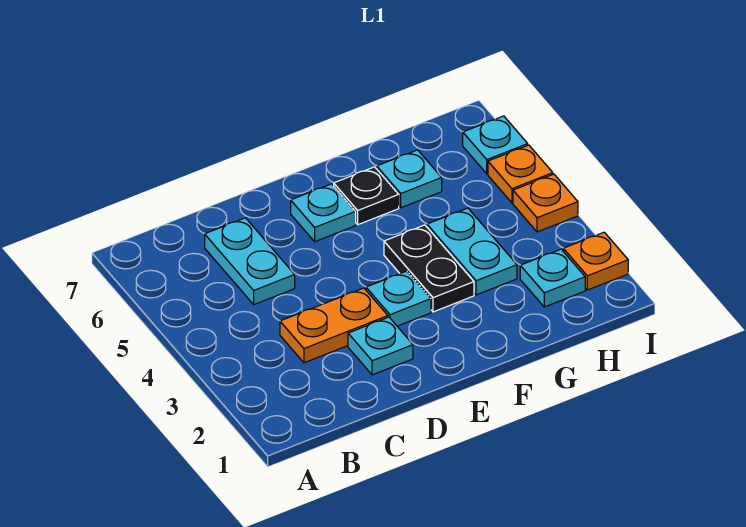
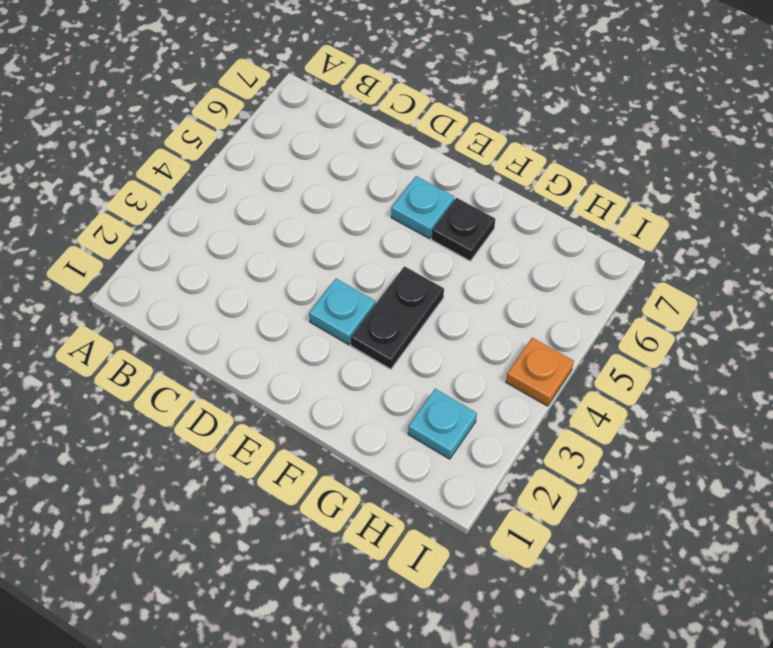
none -> orange 1x2 plate [280,288,388,363]
none -> cyan 1x2 plate [205,218,295,305]
none -> cyan 1x1 plate [348,317,413,375]

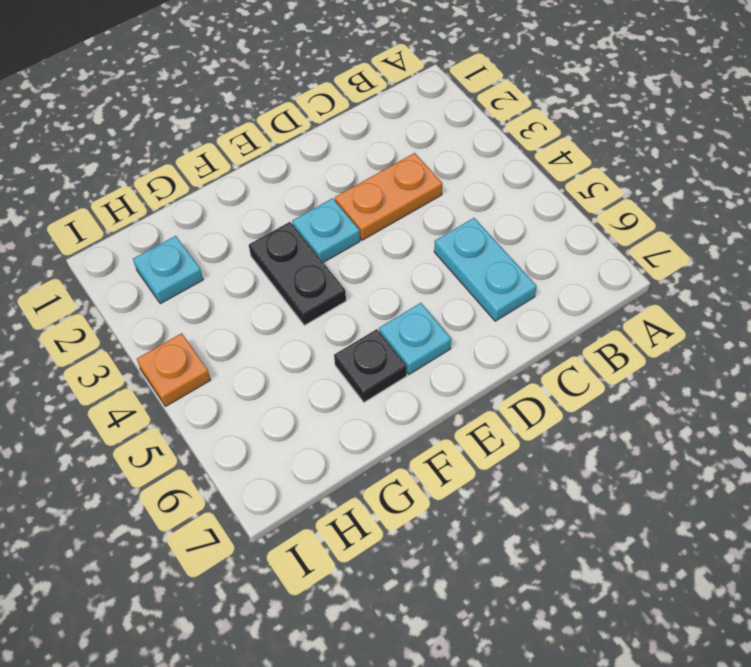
none -> cyan 1x1 plate [348,317,413,375]
none -> cyan 1x2 plate [427,208,517,295]
none -> cyan 1x1 plate [377,150,442,208]

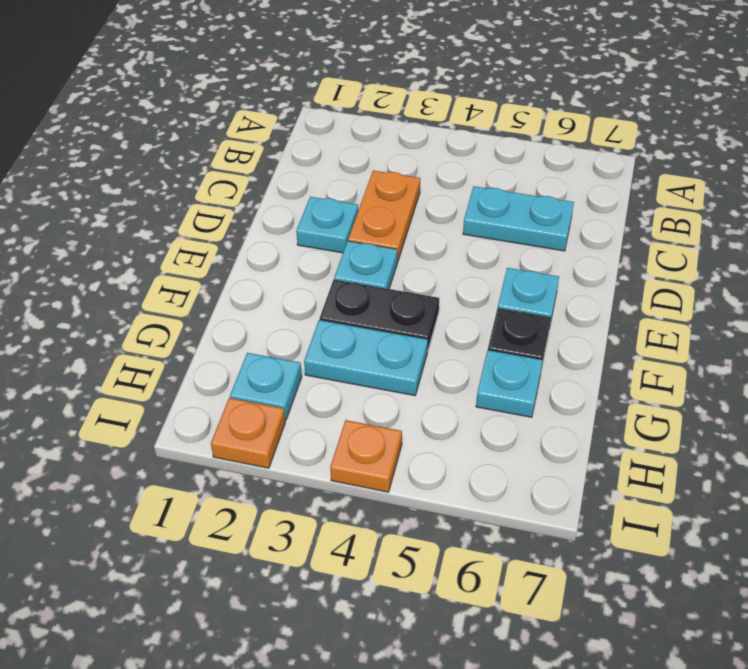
none -> orange 1x1 plate [488,145,553,203]
none -> cyan 1x1 plate [463,116,528,174]

